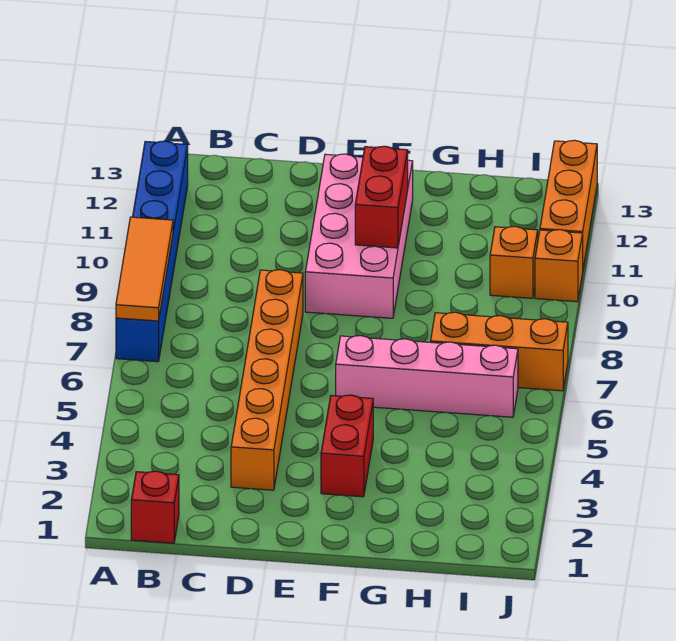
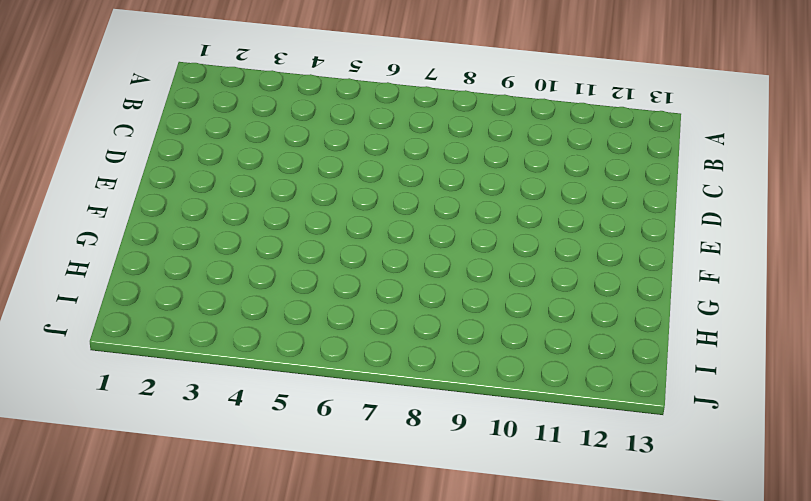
none -> blue 1x6 brick [116,141,188,362]
none -> red 1x1 brick [131,471,179,543]
none -> orange 1x6 brick [231,270,303,490]

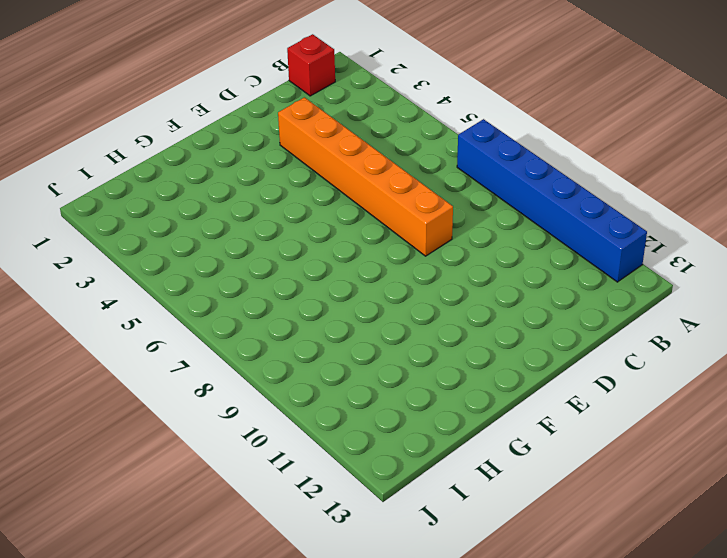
none -> pink 2x4 brick [305,154,413,318]
none -> red 1x2 brick [321,395,373,497]
none -> pink 1x4 brick [336,336,518,417]

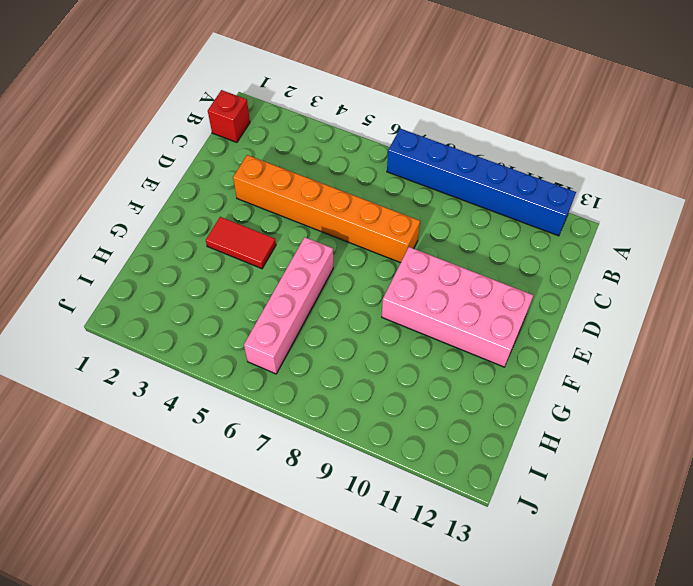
red 1x2 tile [206,217,276,269] -> red 1x2 brick [321,395,373,497]
none -> orange 1x3 brick [431,312,568,391]
none -> orange 1x1 brick [490,226,538,298]
none -> orange 1x1 brick [535,230,583,302]

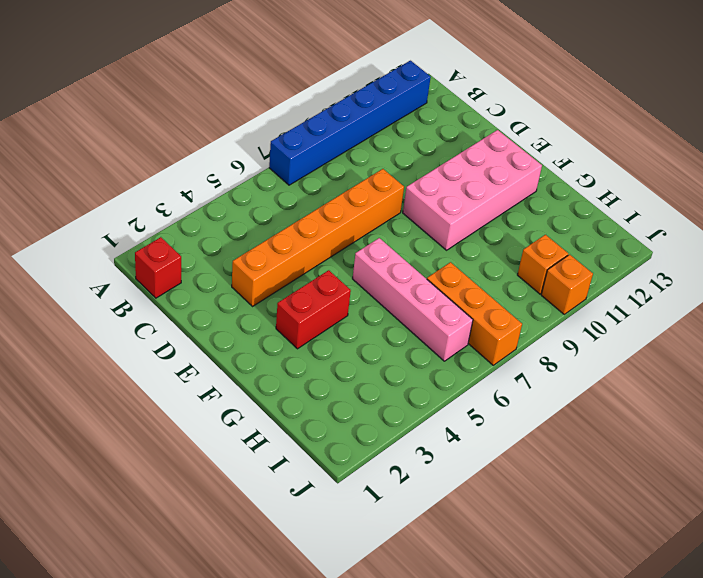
none -> orange 1x3 brick [540,140,597,267]
none -> orange 1x3 tile [116,217,173,321]
none -> red 1x2 brick [355,146,408,248]

